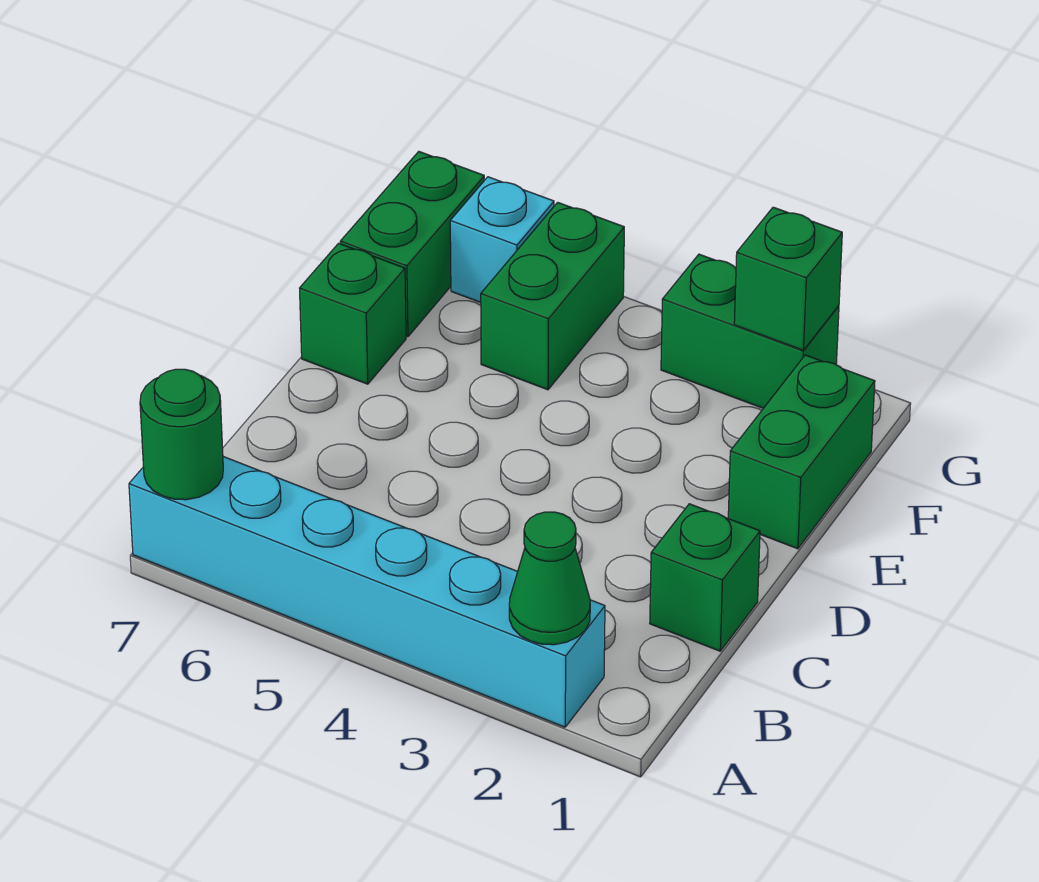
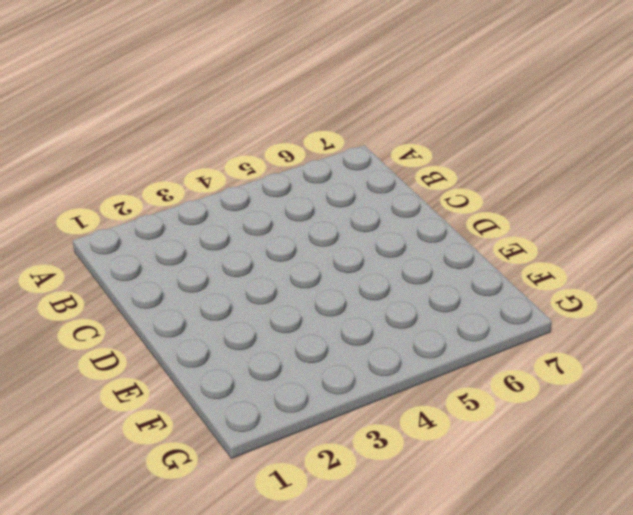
none -> cyan 1x6 brick [129,457,605,727]
none -> green 1x1 brick [650,504,760,651]

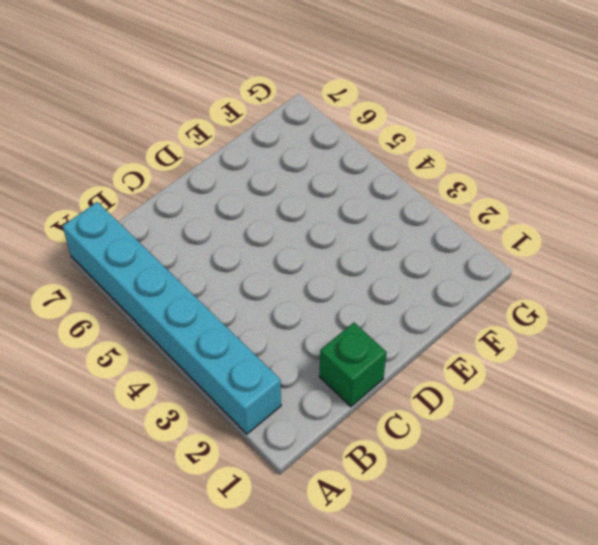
none -> green 1x2 brick [728,355,875,549]
none -> green 1x1 brick [300,243,406,384]

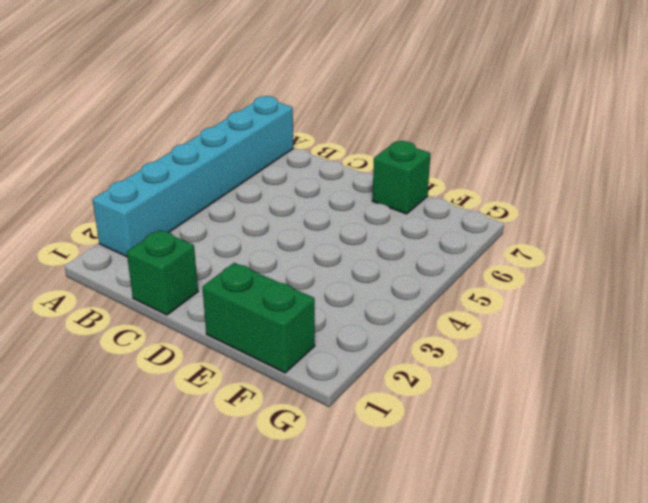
none -> green 1x2 brick [481,202,624,390]
none -> green 1x2 brick [340,152,484,337]

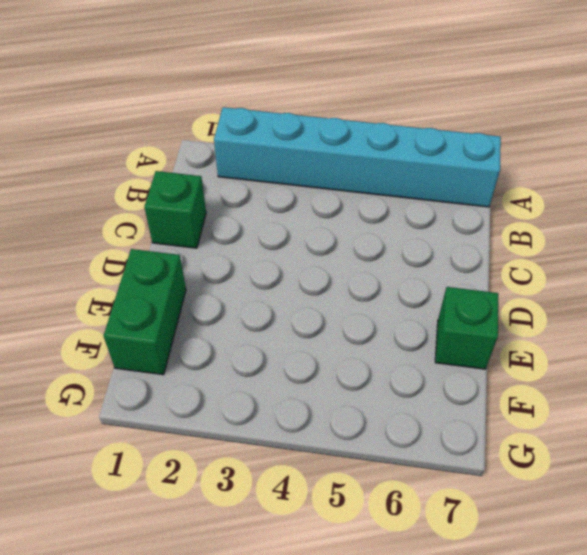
none -> green 1x2 brick [481,202,624,390]
none -> green 1x2 brick [340,152,484,337]

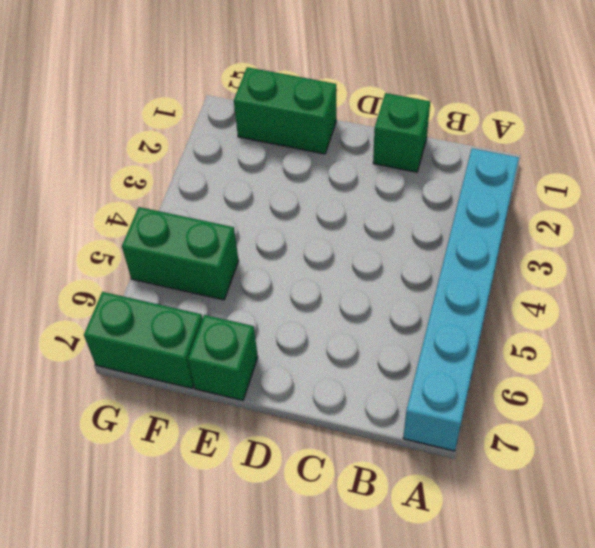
none -> green 1x2 brick [661,254,839,408]
none -> cyan 1x1 brick [450,177,554,302]

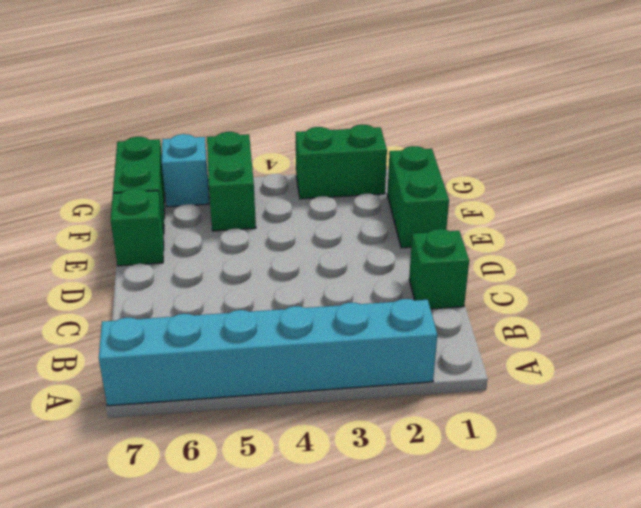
none -> green 1x1 cone [509,512,590,645]
none -> green 1x1 round brick [140,369,223,500]

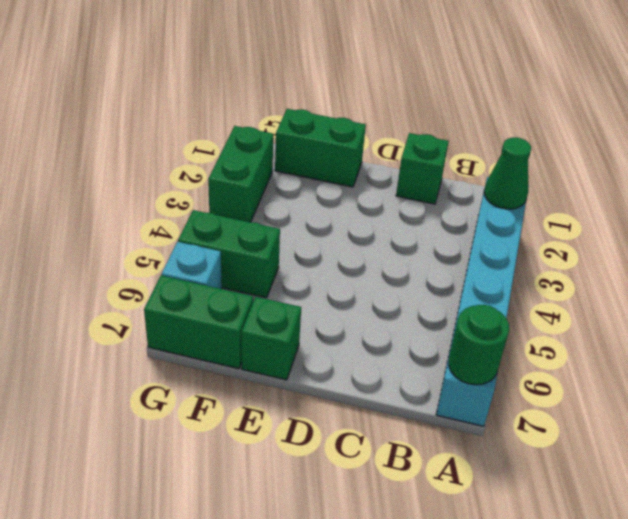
none -> green 1x1 brick [734,207,842,350]

